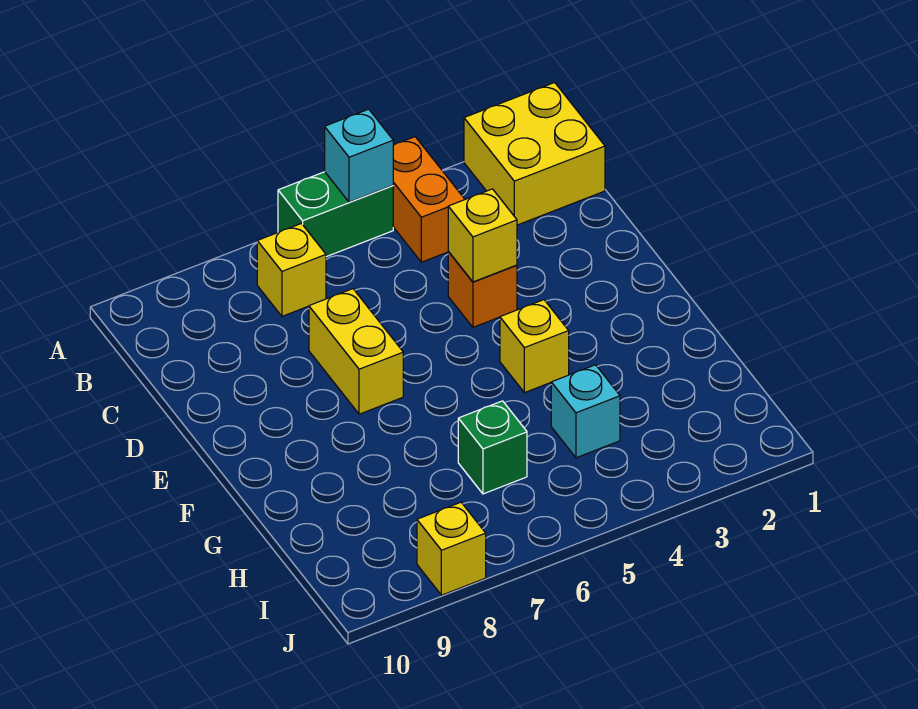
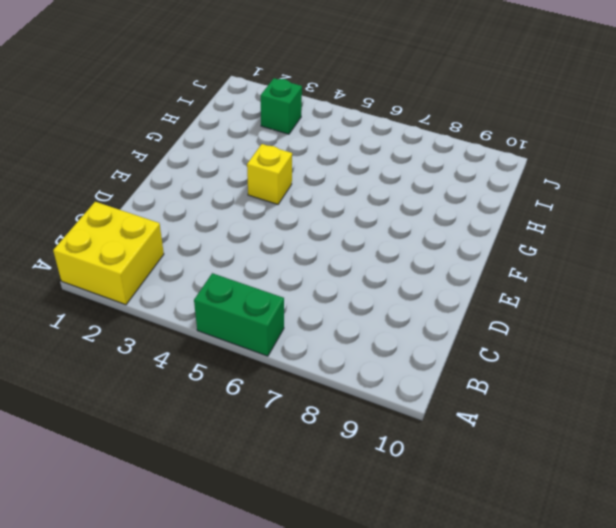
green 1x1 brick [261,78,302,134] -> green 1x1 brick moved to [458,401,527,494]
none -> orange 1x2 brick [393,137,465,262]
none -> yellow 1x1 brick [257,224,326,316]
none -> orange 1x1 brick [448,252,517,327]

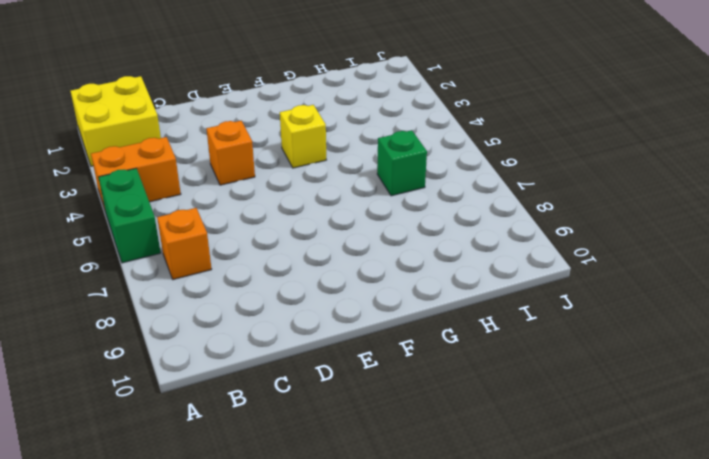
orange 1x1 brick [157,208,212,280] -> yellow 1x1 brick [257,224,326,316]
none -> yellow 1x2 brick [309,289,403,414]
none -> cyan 1x1 brick [551,365,620,458]
none -> yellow 1x1 brick [417,502,486,595]

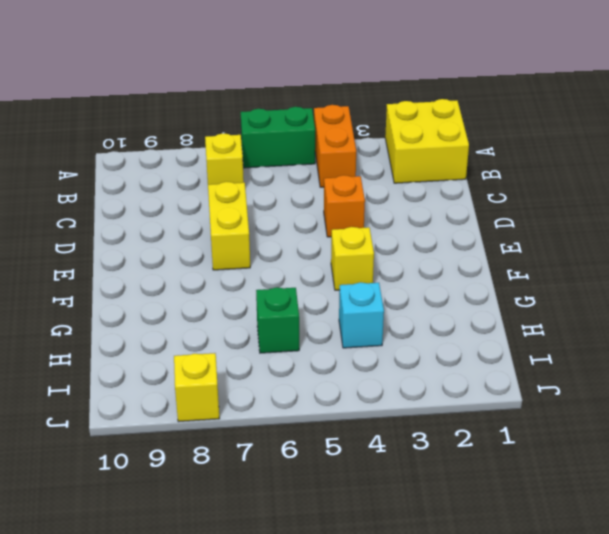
none -> cyan 1x1 brick [325,109,393,202]
none -> yellow 1x1 brick [448,189,517,282]

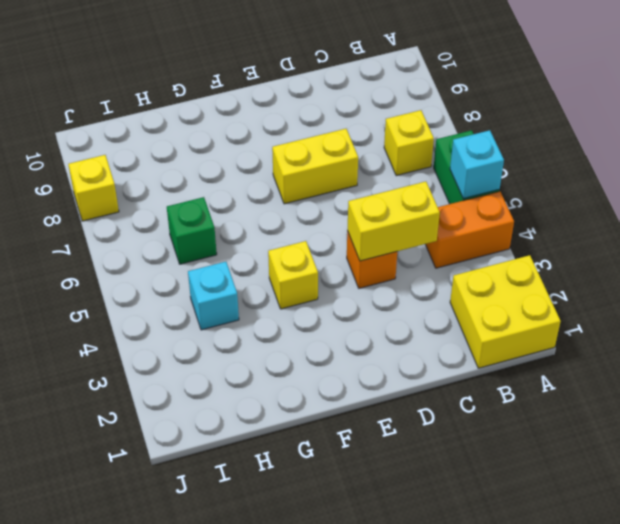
yellow 1x2 brick [347,181,440,261] -> yellow 1x1 brick [448,189,517,282]

